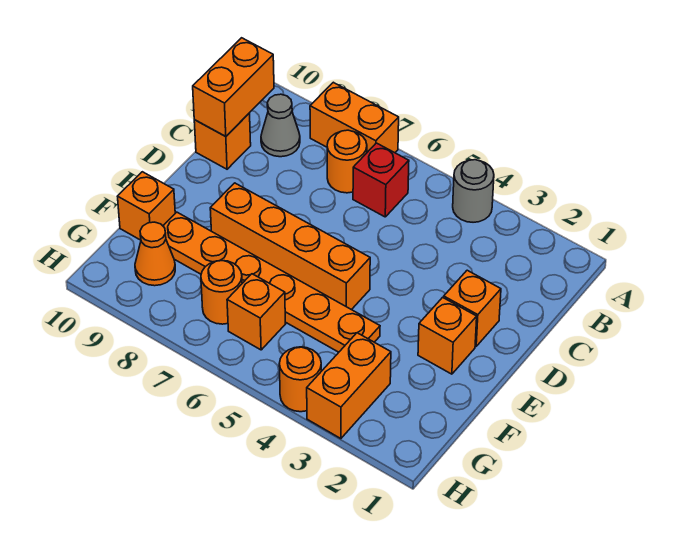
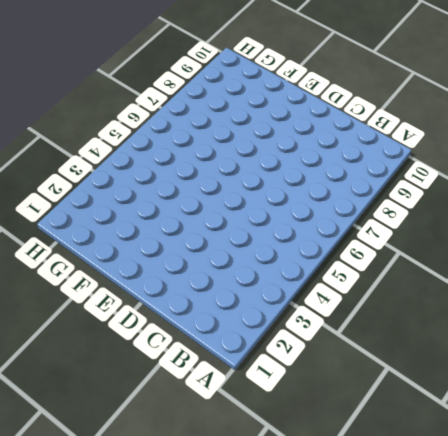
none -> grey 1x1 round brick [453,160,494,222]
none -> orange 1x2 brick [310,82,399,153]
none -> red 1x1 brick [353,143,409,217]

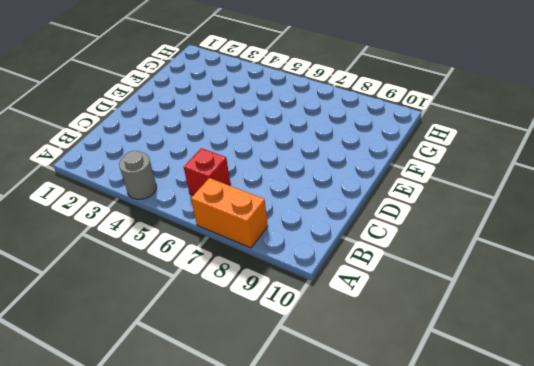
none -> orange 1x1 round brick [327,130,367,193]
none -> grey 1x1 cone [261,94,300,157]
none -> orange 1x1 brick [194,113,251,169]

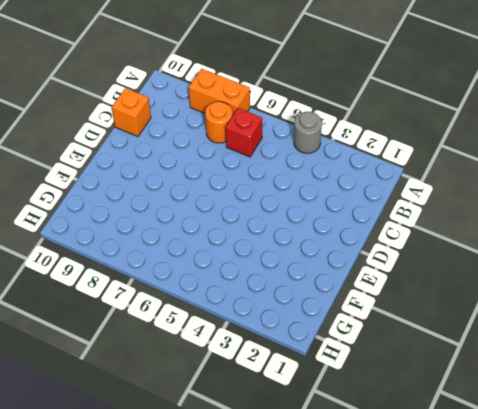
none -> grey 1x1 cone [261,94,300,157]
none -> orange 1x1 brick [444,270,501,346]
none -> orange 1x1 brick [418,297,477,374]

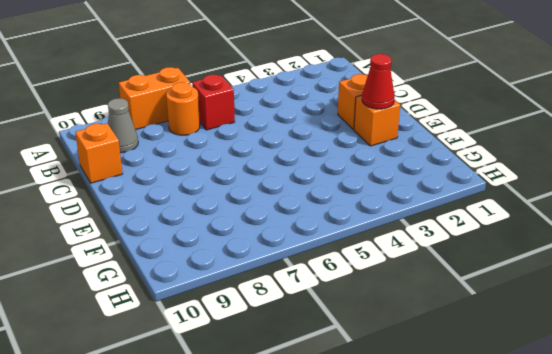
red 1x1 cone [362,54,395,109] -> none
none -> grey 1x1 round brick [453,160,494,222]
none -> orange 1x4 brick [210,183,370,310]
none -> orange 1x6 plate [163,212,380,352]

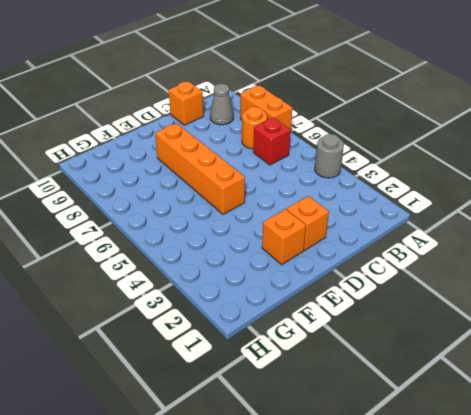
none -> orange 1x6 plate [163,212,380,352]
none -> orange 1x1 brick [117,172,175,240]
none -> orange 1x2 brick [307,333,391,439]

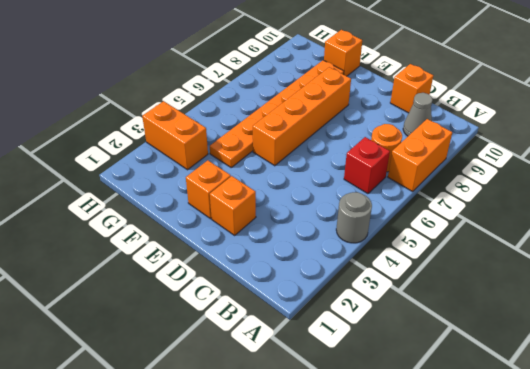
none -> orange 1x1 brick [227,274,285,350]
none -> orange 1x1 round brick [201,261,242,324]
none -> orange 1x1 cone [135,222,175,286]

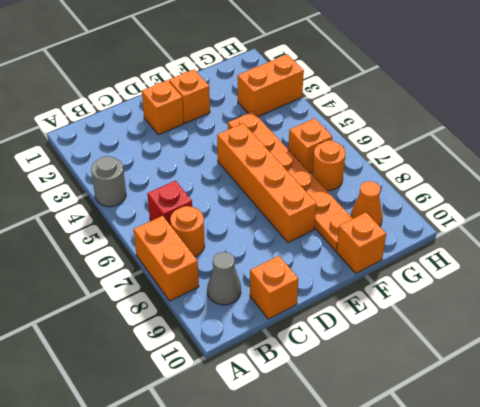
none -> orange 1x1 round brick [279,347,321,412]
none -> orange 1x2 brick [193,38,274,137]

